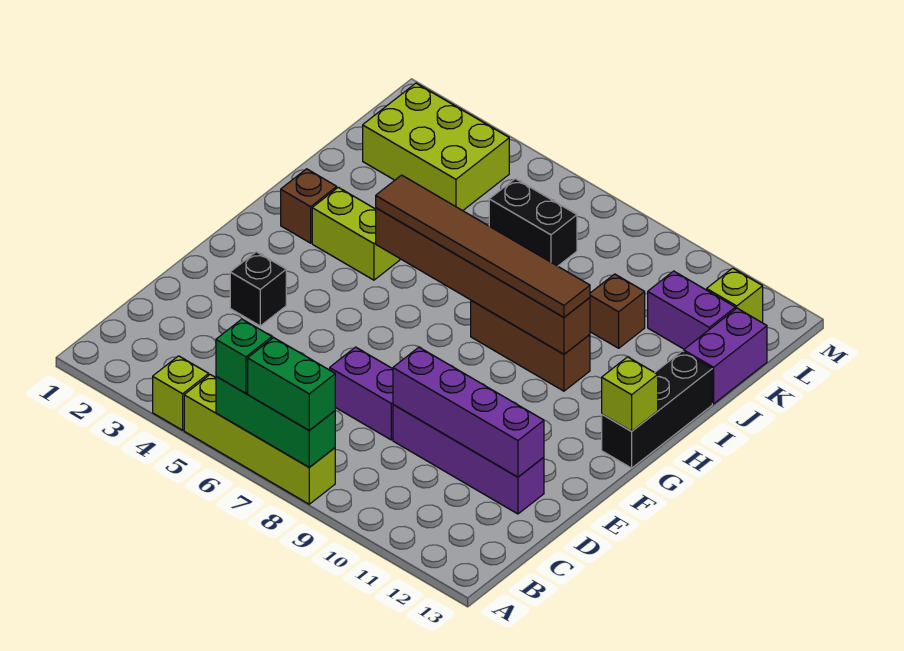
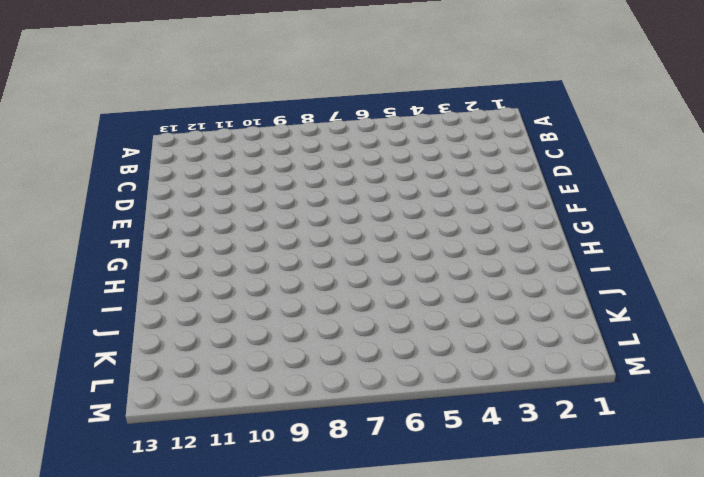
none -> lime 1x1 brick [153,356,209,430]
none -> lime 1x4 brick [184,375,335,504]
none -> purple 1x2 brick [330,347,393,440]

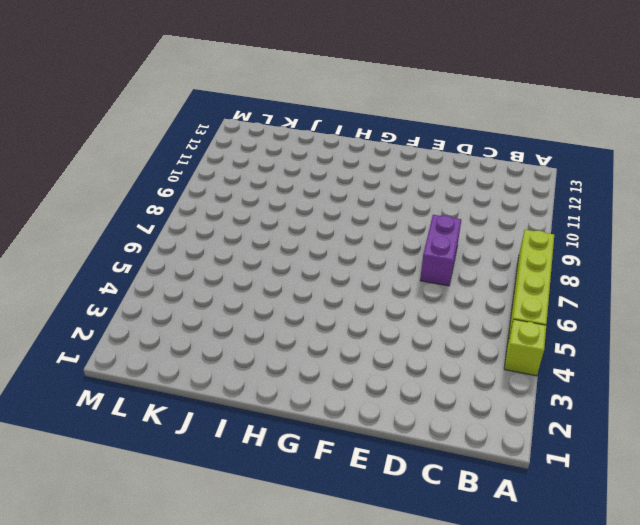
none -> purple 1x4 brick [393,404,544,514]
none -> black 1x1 brick [230,252,286,326]
none -> black 1x3 brick [602,351,712,468]

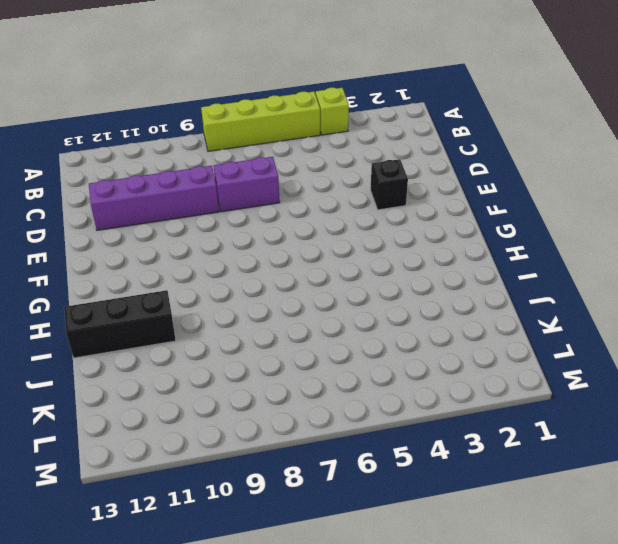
black 1x3 brick [64,290,176,358] -> black 1x3 brick turned to [602,351,712,468]
none -> brown 1x1 brick [281,169,337,243]
none -> lime 1x2 brick [312,187,400,280]
none -> brown 1x3 brick [471,301,590,391]

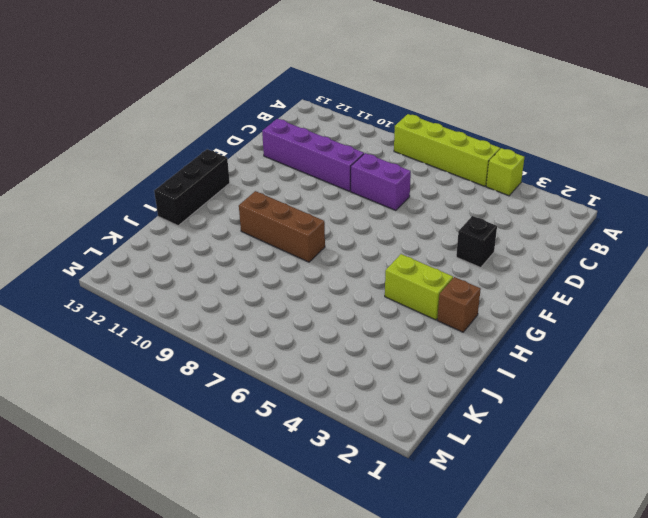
none -> brown 1x1 brick [590,274,645,348]
none -> purple 1x2 brick [684,308,767,404]
none -> lime 2x3 brick [363,83,509,211]

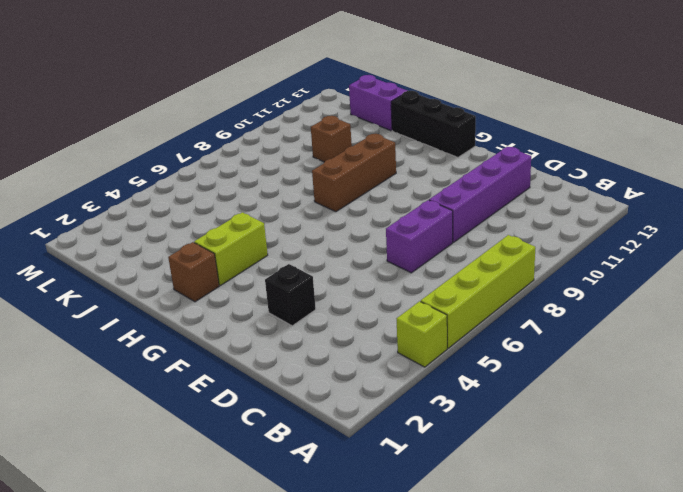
none -> lime 2x3 brick [363,83,509,211]
none -> black 1x2 brick [489,179,577,266]
none -> purple 1x2 brick [648,271,735,349]

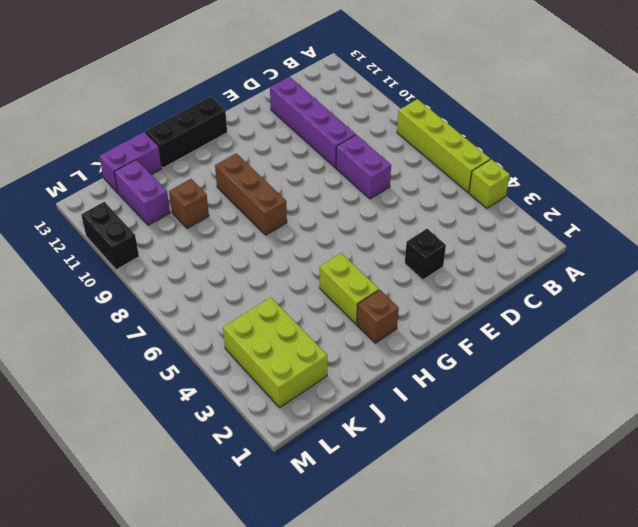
black 1x2 brick [81,202,139,270] -> black 1x2 brick moved to [489,179,577,266]
none -> lime 1x1 brick [707,268,763,322]
none -> green 1x3 brick [216,376,335,467]
none -> purple 1x4 brick [393,347,544,477]

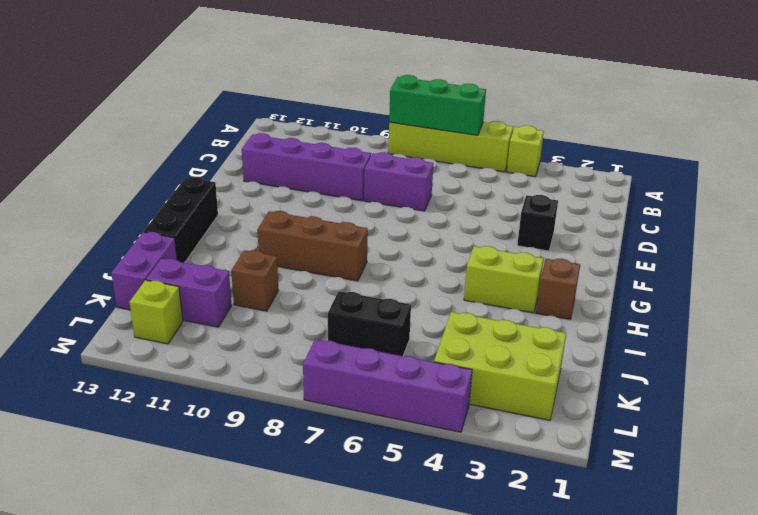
purple 1x4 brick [303,339,472,432] -> purple 1x4 brick moved to [393,347,544,477]
none -> lime 1x1 brick [602,357,658,431]
none -> brown 1x6 brick [376,208,590,354]
none -> green 1x1 brick [216,319,272,393]

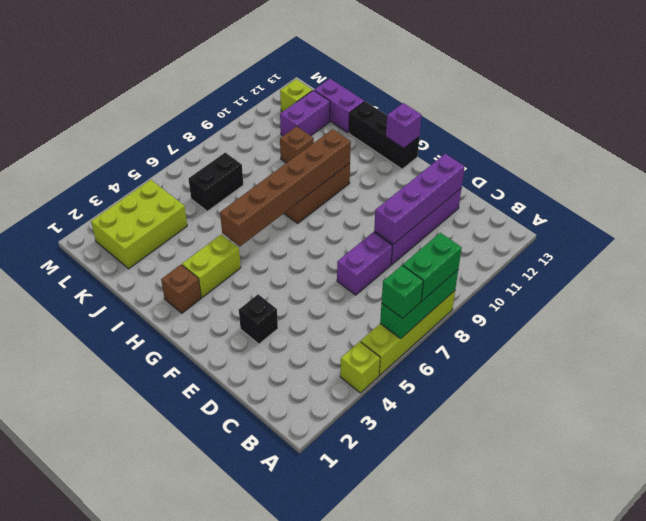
purple 1x1 brick [386,103,421,148] -> lime 1x1 brick [602,357,658,431]
none -> brown 1x6 tile [376,175,590,317]

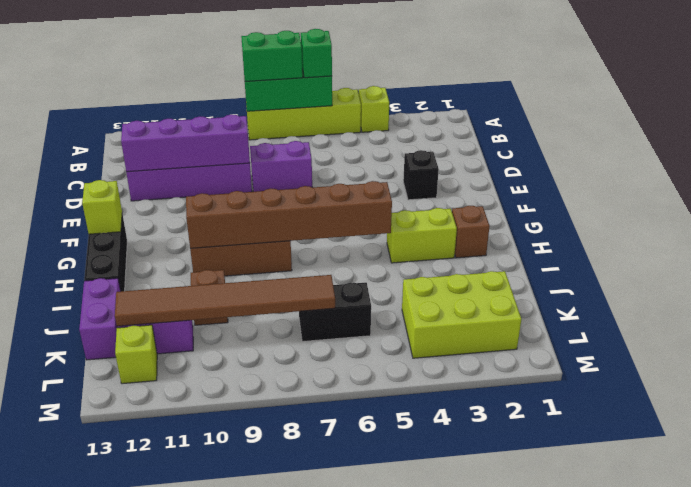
brown 1x6 tile [115,275,335,326] -> brown 1x6 tile moved to [376,175,590,317]

